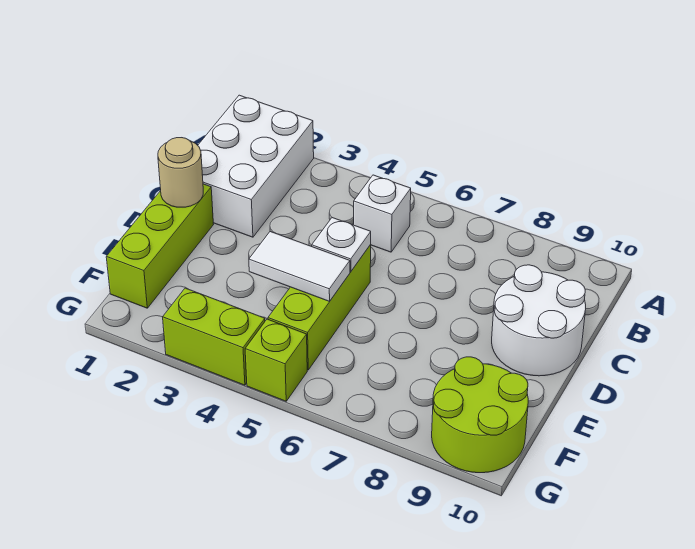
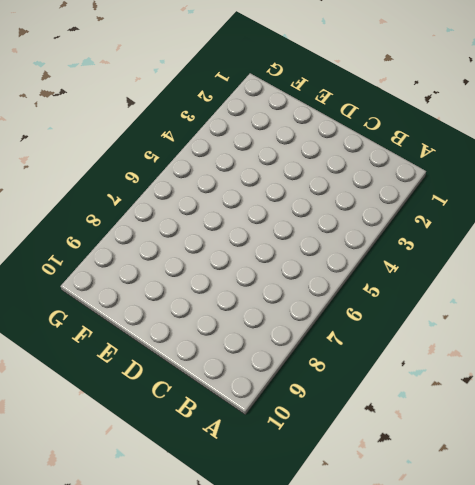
none -> white 2x3 brick [198,95,314,237]
none -> white 1x1 brick [354,175,411,252]

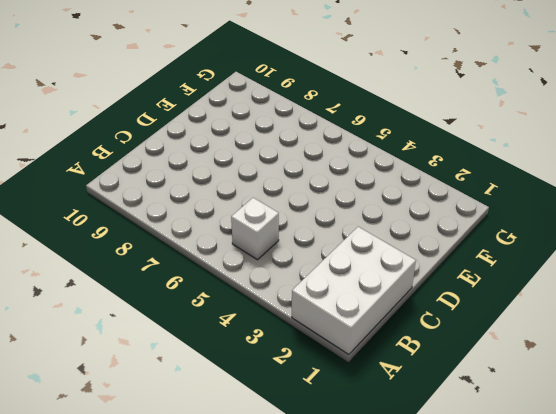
none -> white 2x2 round brick [492,265,586,376]
none -> lime 1x3 brick [106,184,213,308]

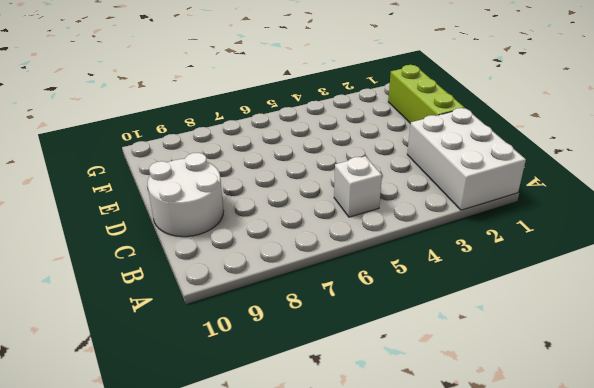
none -> lime 1x3 brick [268,245,371,370]
none -> lime 2x2 round brick [432,357,528,473]

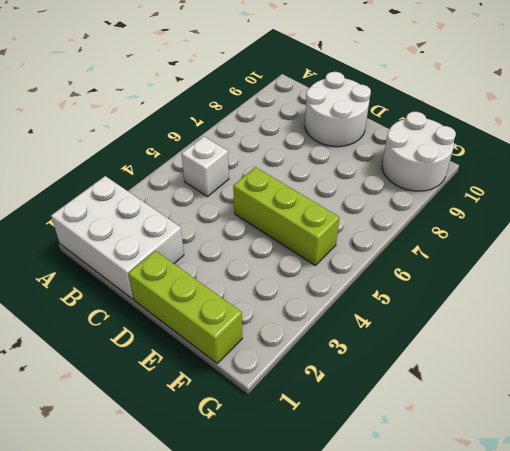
white 2x2 round brick [382,112,456,191] -> lime 2x2 round brick [432,357,528,473]
none -> lime 1x2 brick [163,288,265,385]
none -> lime 1x1 brick [245,319,307,401]

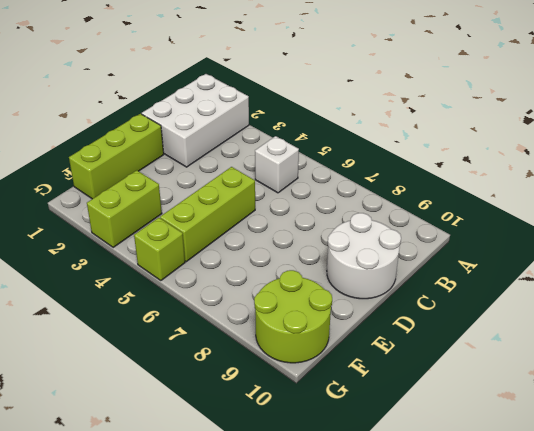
lime 1x2 brick [87,170,162,247] -> lime 1x2 brick turned to [163,288,265,385]
none -> tan 1x1 round brick [158,138,203,207]
none -> white 1x1 plate [312,218,371,272]

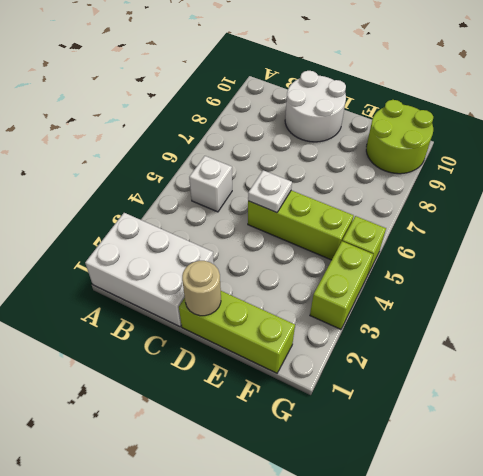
none -> white 1x2 tile [249,232,350,301]

